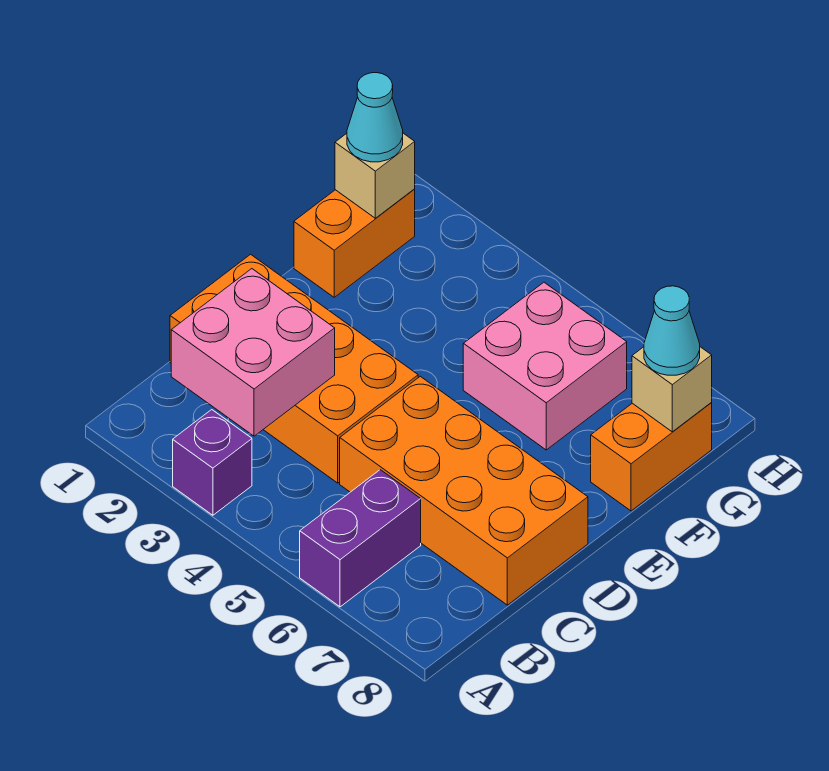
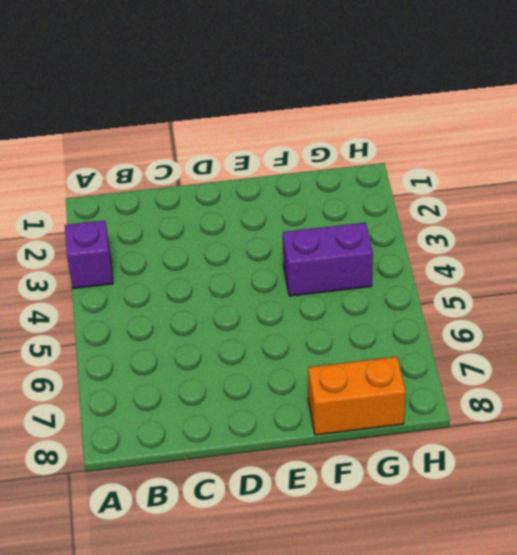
purple 1x2 brick [283,223,373,296] -> purple 1x2 brick moved to [300,470,421,607]
none -> orange 2x4 brick [170,254,418,483]
none -> orange 2x4 brick [340,376,588,605]
none -> orange 1x2 brick [294,189,415,297]

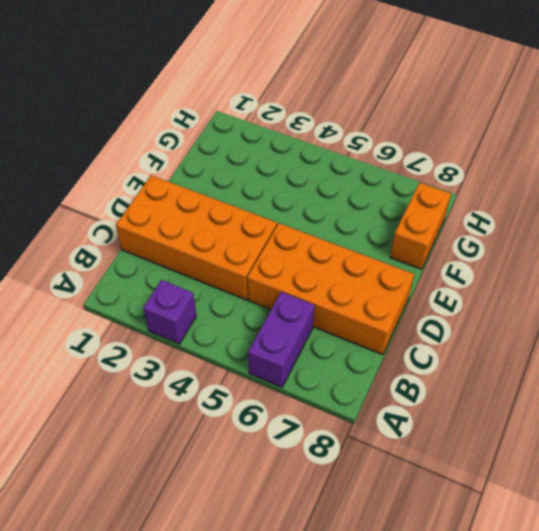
none -> orange 1x2 brick [294,189,415,297]
none -> pink 2x2 brick [463,282,627,450]
none -> pink 2x2 brick [171,269,335,436]

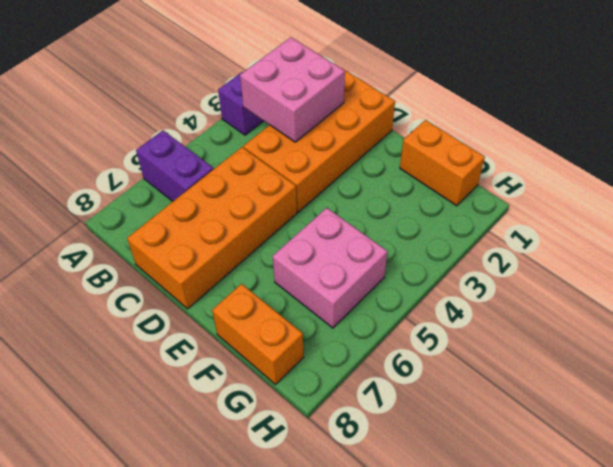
none -> tan 1x1 brick [335,133,415,218]
none -> tan 1x1 brick [632,347,712,432]
none -> cyan 1x1 cone [347,73,403,162]

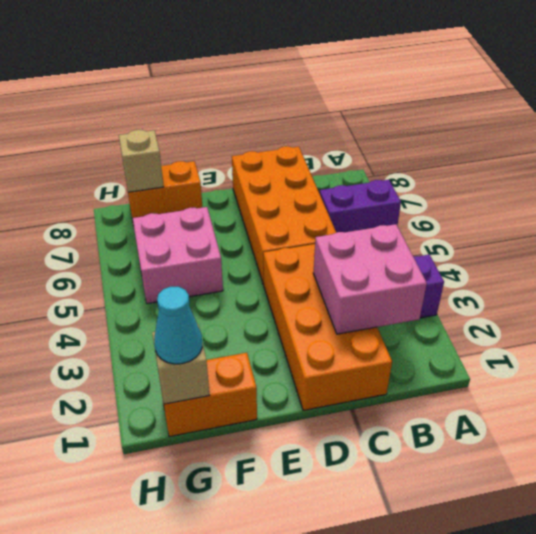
none -> cyan 1x1 cone [644,286,700,375]

